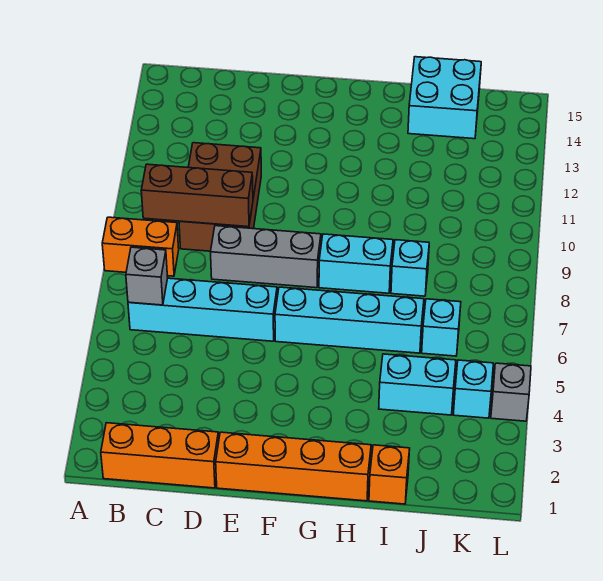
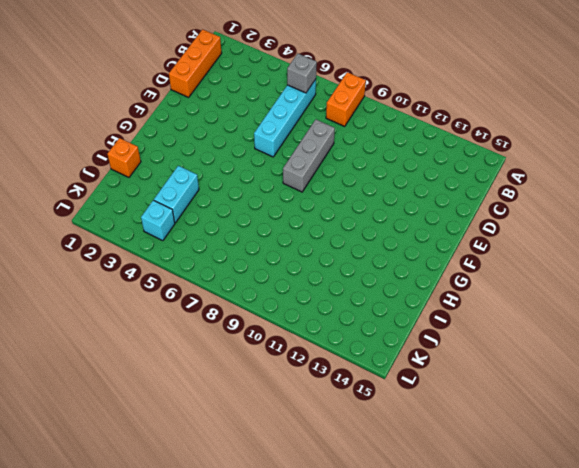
none -> brown 2x3 brick [179,143,261,251]
none -> orange 1x4 brick [216,432,371,501]
none -> cyan 1x4 brick [275,287,424,353]

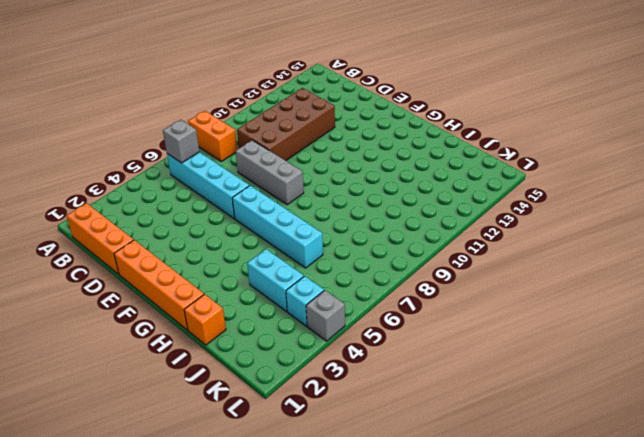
brown 2x4 brick [237,88,335,161] -> brown 2x3 brick [179,143,261,251]
none -> cyan 1x2 brick [319,234,393,293]
none -> cyan 1x1 brick [391,240,429,296]
none -> cyan 2x2 brick [408,57,481,139]

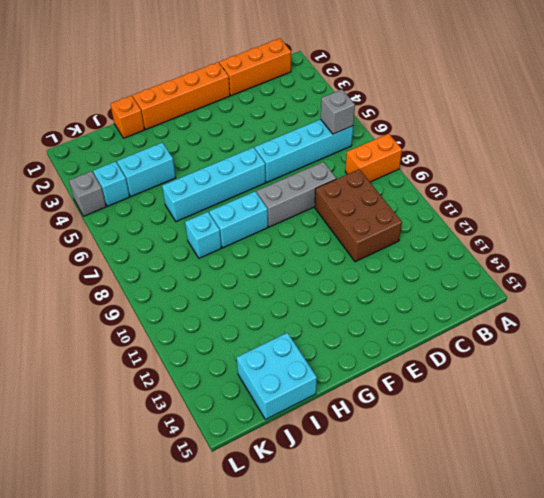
none -> cyan 1x1 brick [422,299,461,356]
none -> brown 1x3 brick [141,164,253,227]

